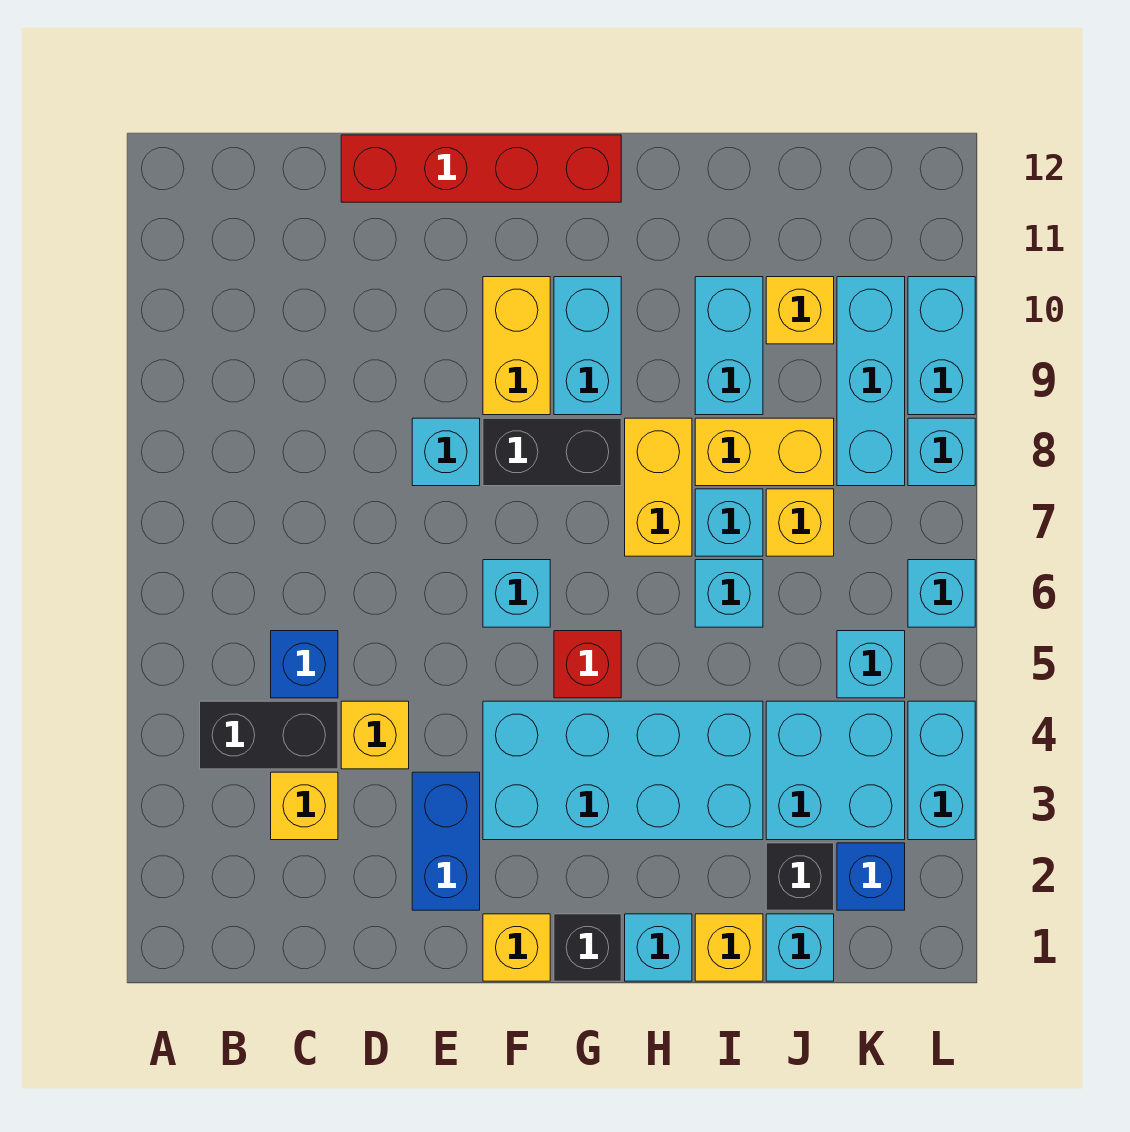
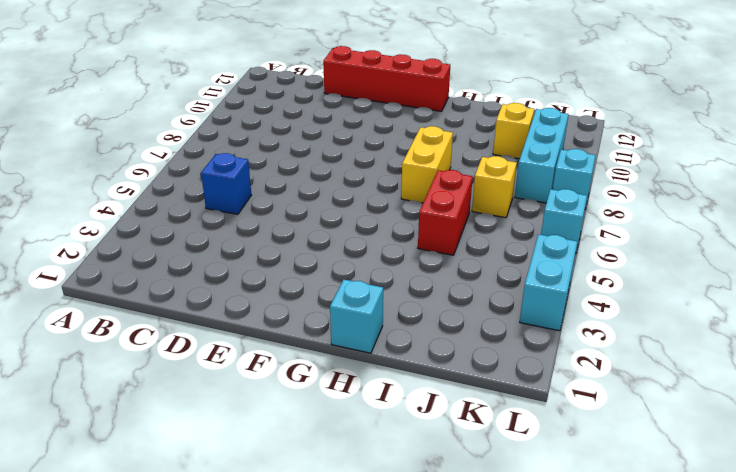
red 1x2 brick [418,170,473,255] -> cyan 1x1 brick [695,560,763,627]
none -> black 1x2 brick [200,701,338,769]
none -> yellow 1x1 brick [271,772,338,840]
none -> yellow 1x1 brick [341,701,409,769]
none -> blue 1x2 brick [412,772,480,910]

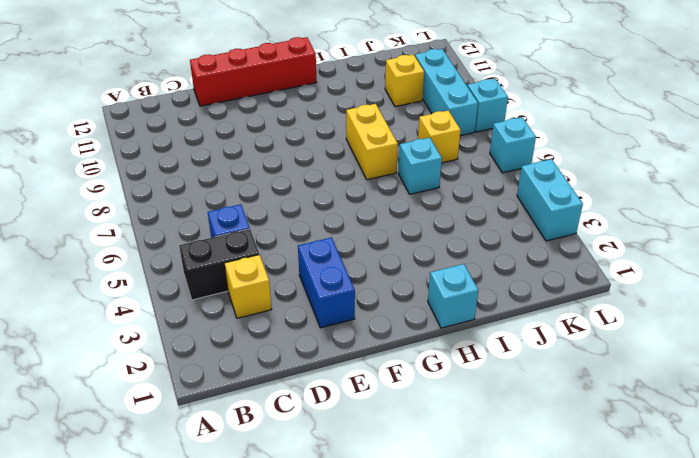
none -> yellow 1x1 brick [341,701,409,769]
none -> cyan 1x1 brick [412,418,480,486]
none -> yellow 1x1 brick [483,914,550,981]
none -> cyan 2x4 brick [483,701,763,840]

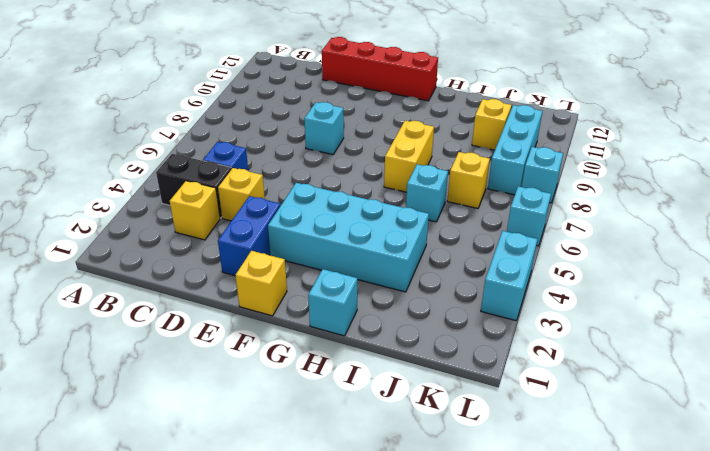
none -> cyan 1x1 brick [483,560,550,627]
none -> black 1x2 brick [483,418,621,486]
none -> yellow 1x2 brick [483,277,550,415]
none -> black 1x1 brick [554,914,621,981]

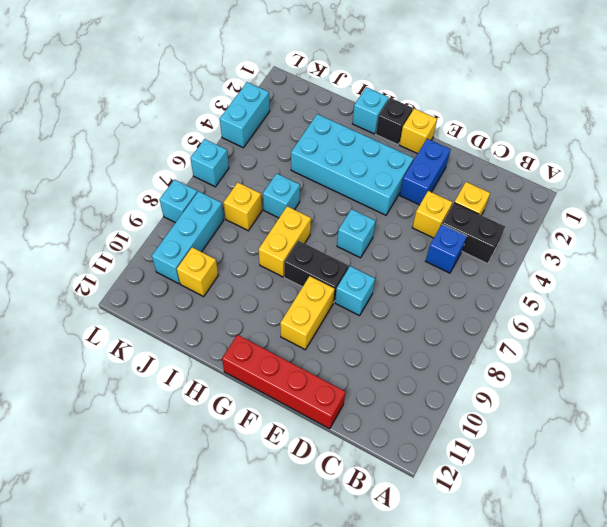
none -> red 1x1 brick [554,631,621,698]
none -> cyan 1x2 brick [554,277,621,415]
none -> yellow 1x1 brick [695,914,763,981]
none -> cyan 1x1 brick [695,489,763,556]

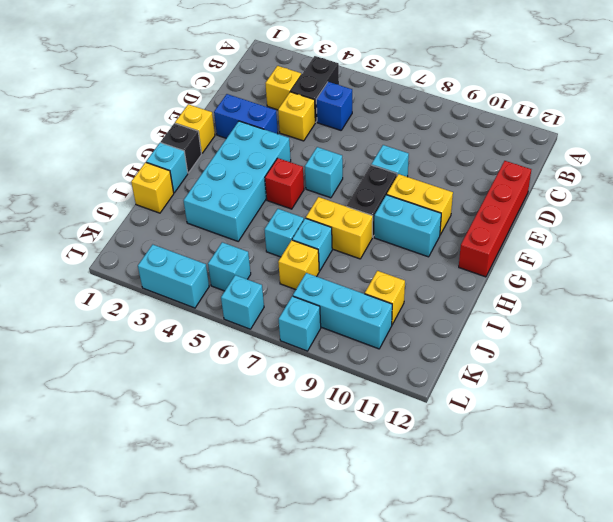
none -> yellow 1x2 brick [695,418,834,486]
none -> cyan 1x2 brick [695,277,763,415]
none -> cyan 1x1 brick [766,914,834,981]
none -> black 1x1 brick [766,843,834,910]

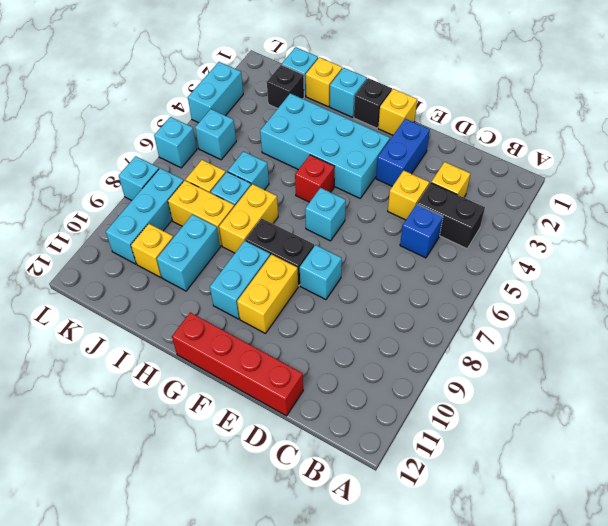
none -> cyan 2x2 brick [766,701,905,840]
none -> blue 1x1 brick [837,843,905,910]
none -> cyan 1x2 brick [908,277,975,415]

